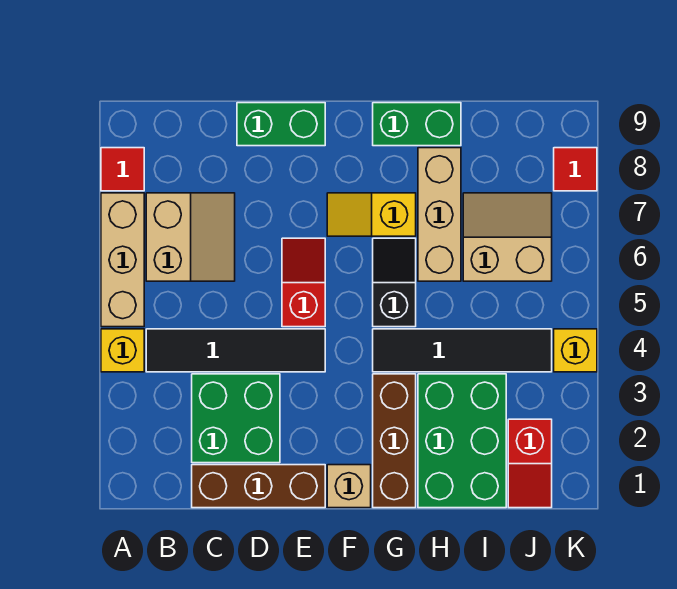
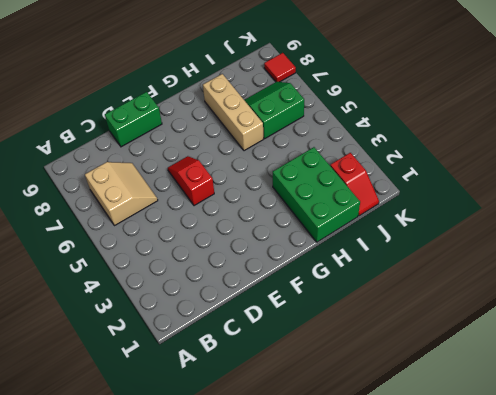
green 2x2 slope [244,82,304,139] -> tan 2x2 slope [463,193,552,281]
none -> yellow 1x1 brick [101,329,144,372]
none -> tan 1x3 brick [101,193,144,327]
none -> red 1x1 tile [101,148,144,191]

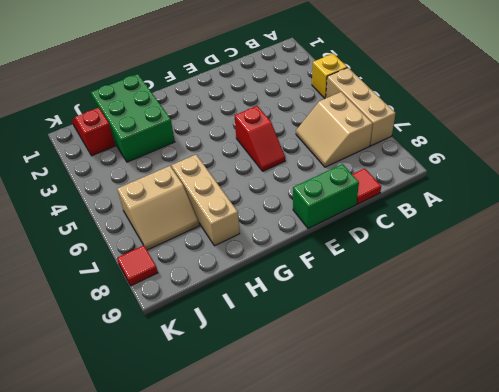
red 1x1 tile [352,168,381,204] -> red 1x1 tile moved to [101,148,144,191]
none -> black 1x4 tile [146,329,325,372]
none -> brown 1x3 brick [192,465,325,508]
none -> green 2x2 brick [192,374,280,463]

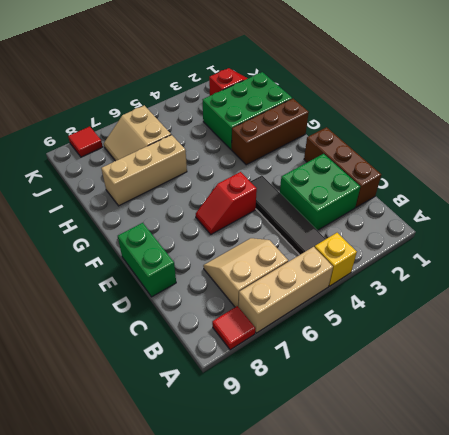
none -> tan 1x1 brick [327,465,371,508]
none -> yellow 1x2 slope [327,193,416,236]
none -> black 1x4 tile [373,329,552,372]

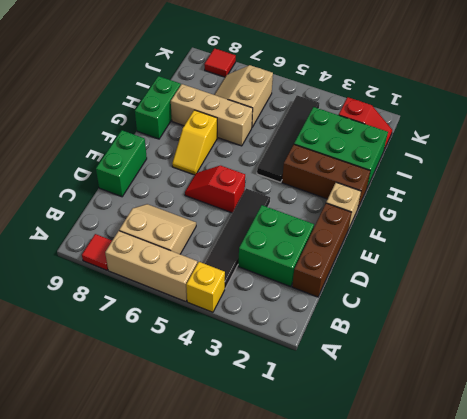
none -> black 1x2 slope [373,238,416,327]
none -> yellow 1x1 brick [554,329,597,372]

